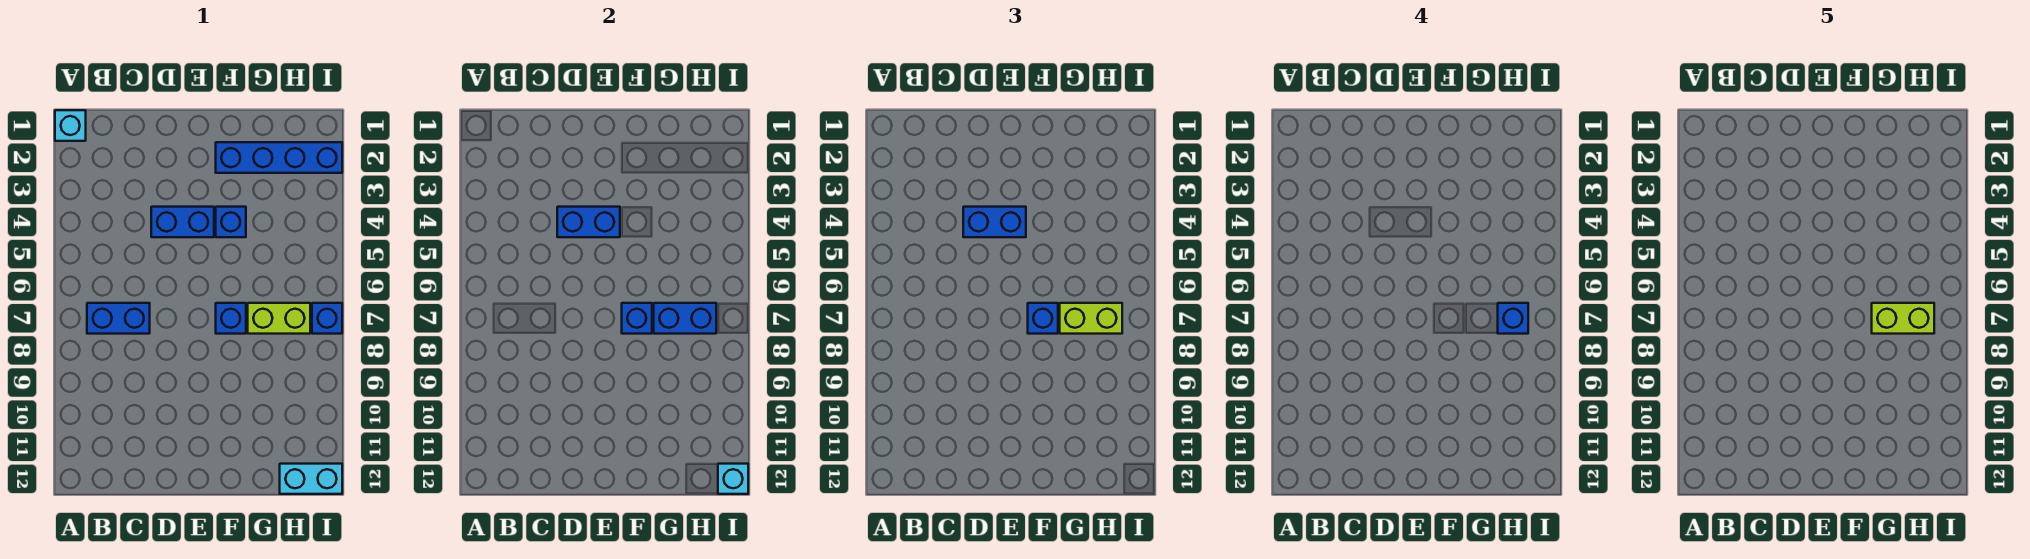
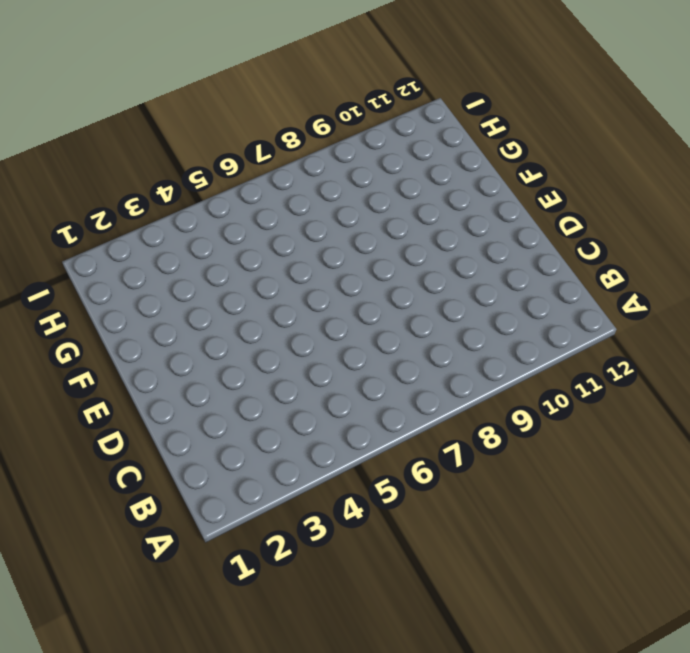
none -> cyan 1x1 brick [55,110,86,141]
none -> blue 1x2 brick [87,303,150,334]
none -> blue 1x2 brick [151,207,214,237]

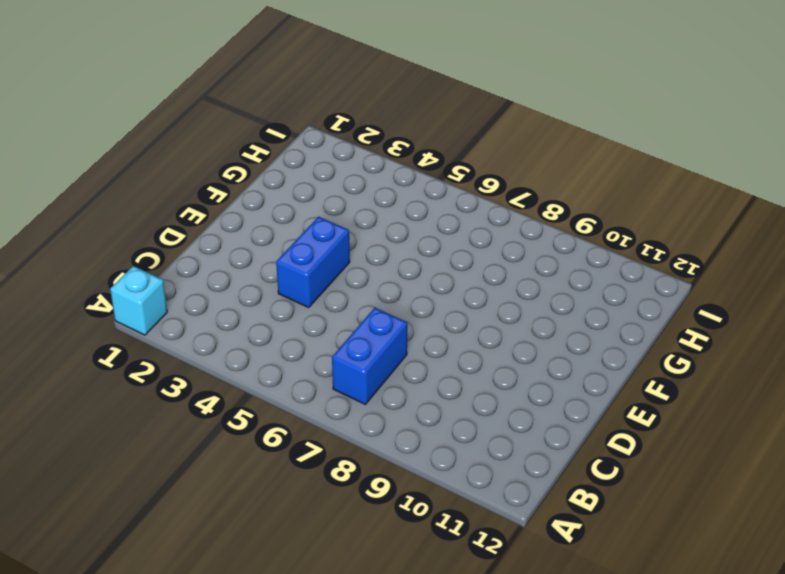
none -> blue 1x4 brick [216,142,342,173]
none -> blue 1x1 brick [216,207,246,237]
none -> blue 1x1 brick [216,303,246,334]

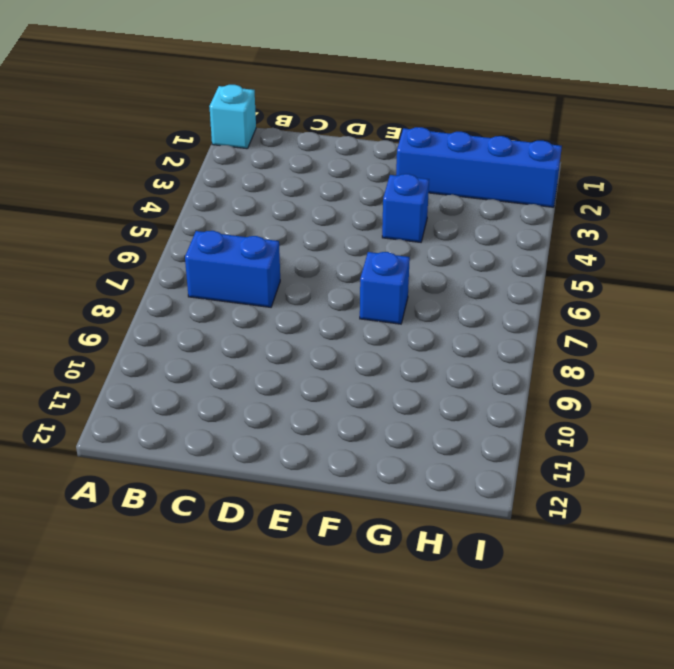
none -> blue 1x2 brick [151,207,214,237]
none -> lime 1x2 brick [248,303,310,334]
none -> cyan 1x2 brick [280,464,342,494]

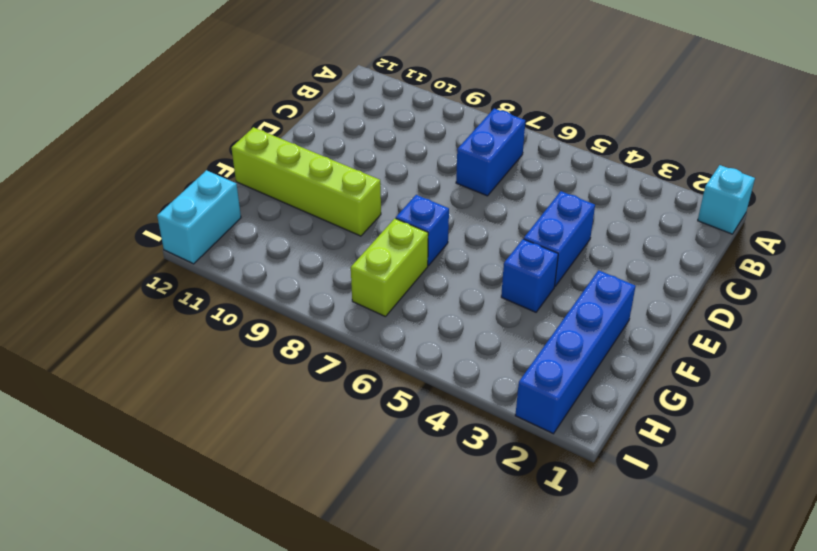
lime 1x4 brick [232,127,381,236] -> none
none -> blue 1x1 brick [312,303,342,334]
none -> blue 1x2 brick [557,207,620,237]
none -> blue 1x1 brick [622,303,652,334]

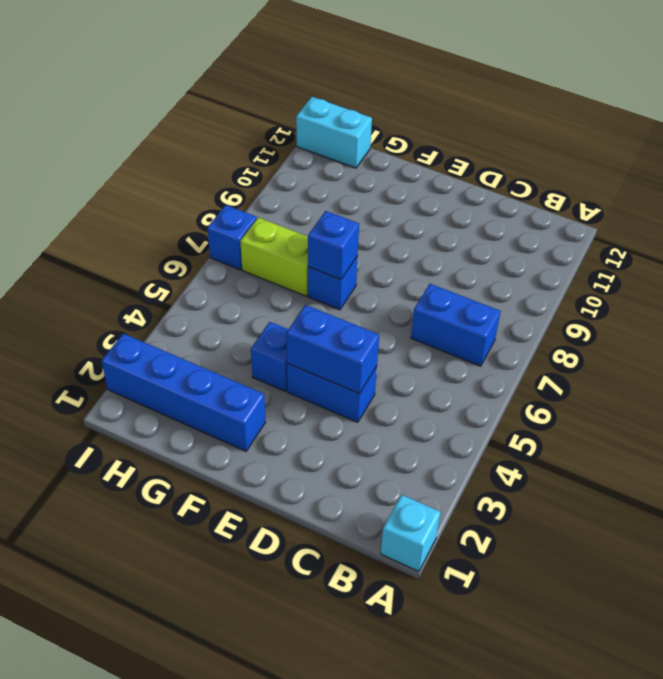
none -> blue 1x2 brick [654,303,716,334]
none -> cyan 1x1 brick [718,464,748,494]
none -> blue 1x2 brick [963,207,1026,237]

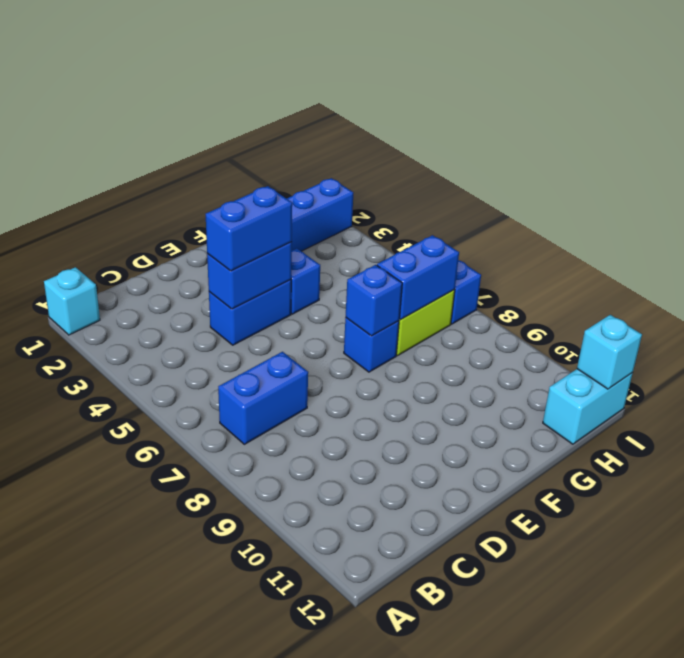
none -> blue 1x1 brick [1028,303,1058,334]
none -> lime 1x2 brick [1060,303,1122,334]
none -> blue 1x1 brick [1498,303,1528,334]

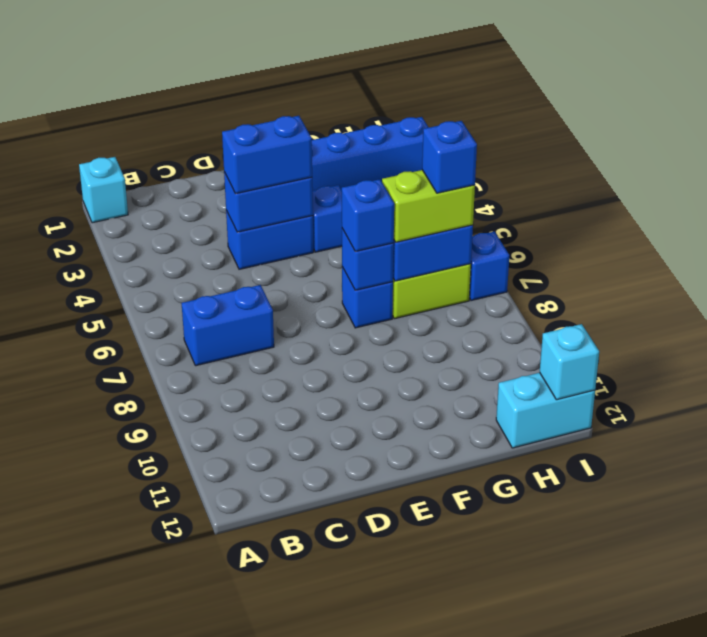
none -> lime 1x2 brick [1872,303,1934,334]

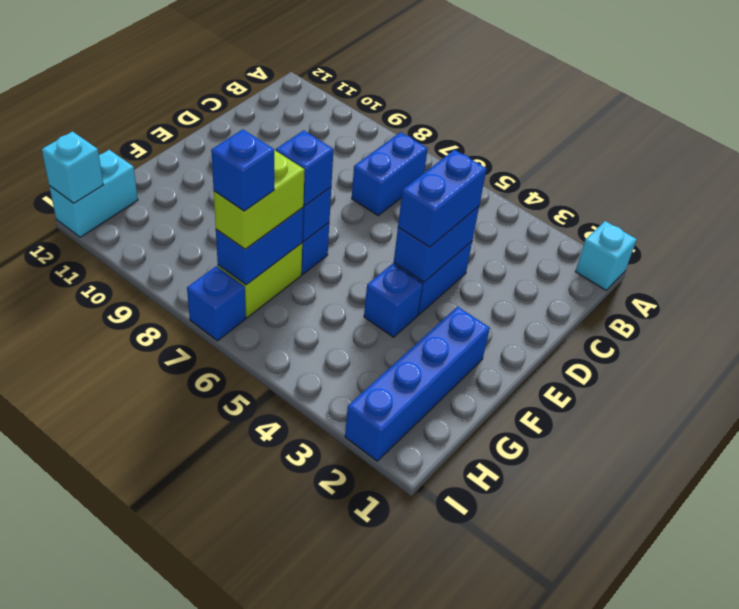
none -> lime 1x2 brick [1872,303,1934,334]

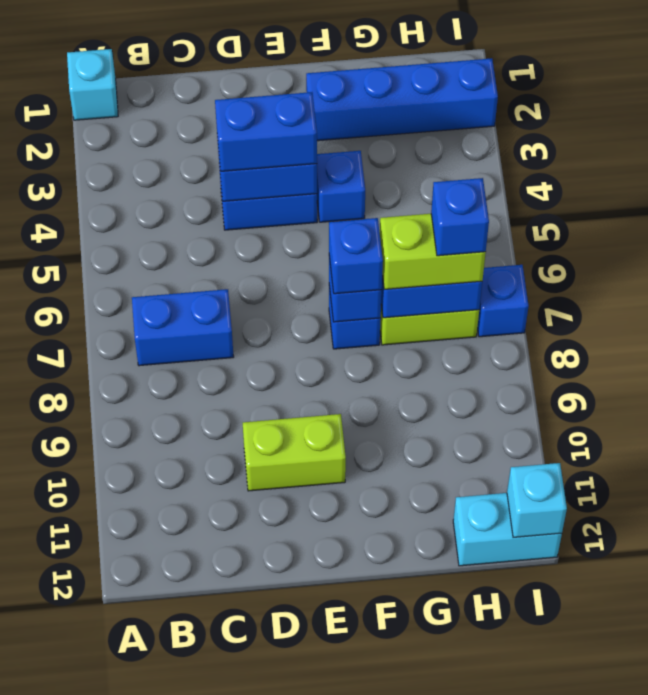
lime 1x2 brick [243,414,346,491] -> lime 1x2 brick moved to [1872,303,1934,334]

